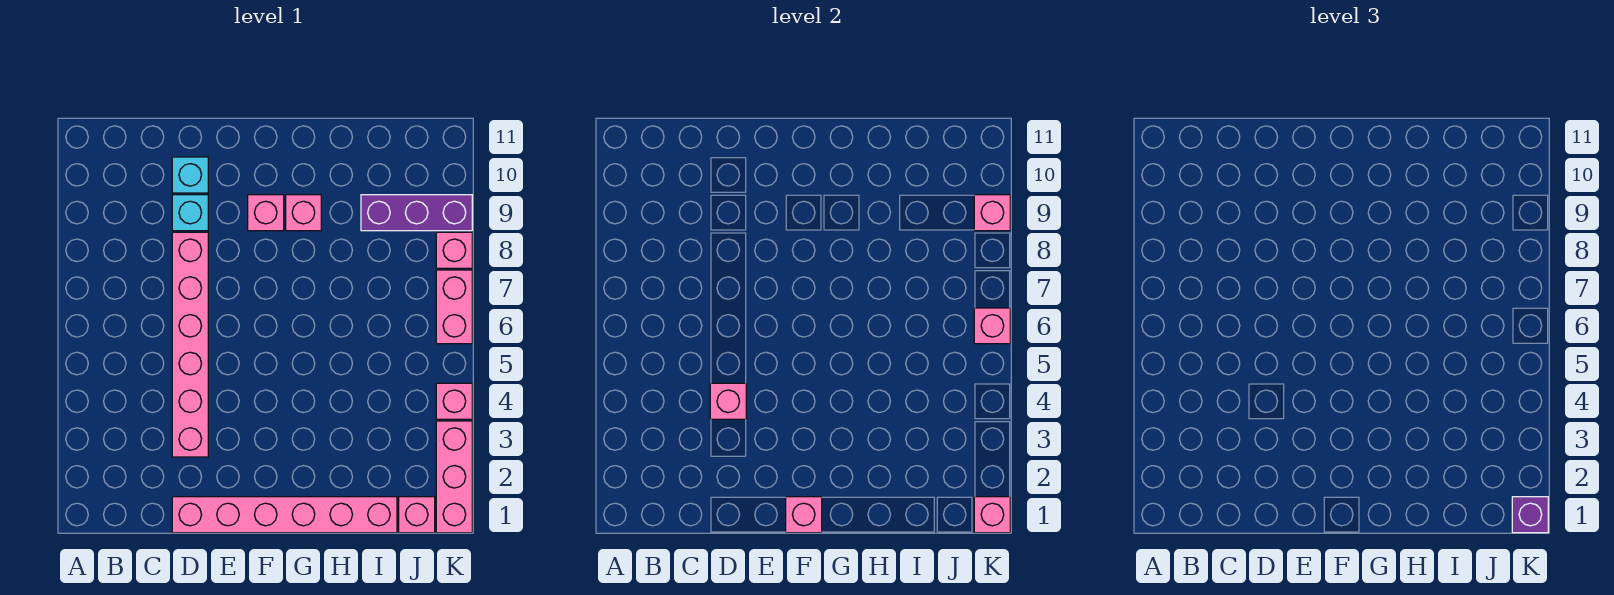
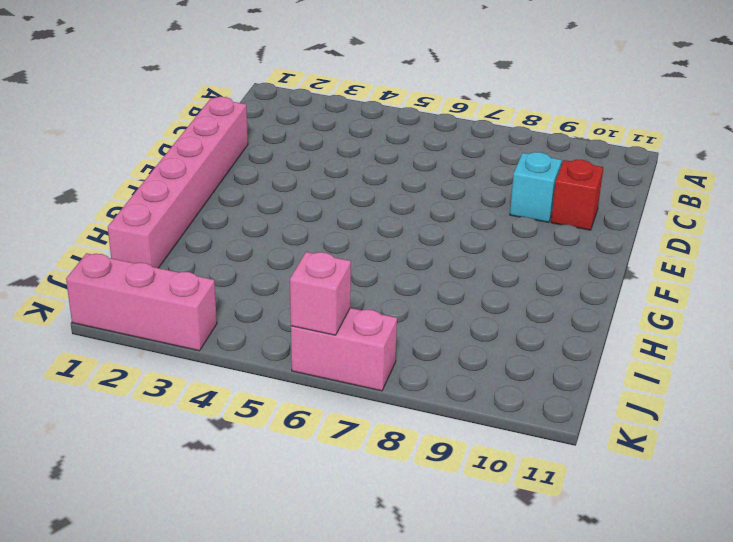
red 1x1 brick [551,159,603,230] -> cyan 1x1 brick [172,157,208,193]
none -> pink 1x6 brick [172,232,208,457]
none -> pink 1x1 brick [248,195,284,231]
none -> pink 1x1 brick [286,195,321,231]

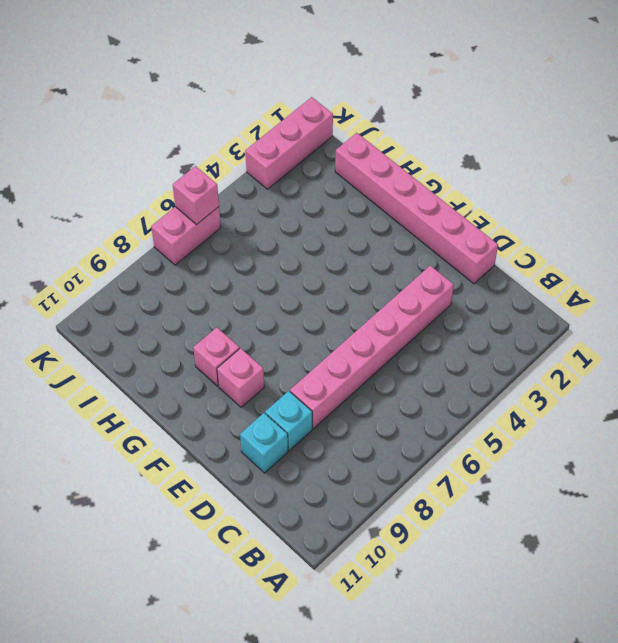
none -> purple 1x3 brick [361,195,472,231]
none -> pink 1x1 brick [399,497,435,533]
none -> pink 1x1 brick [436,383,472,419]

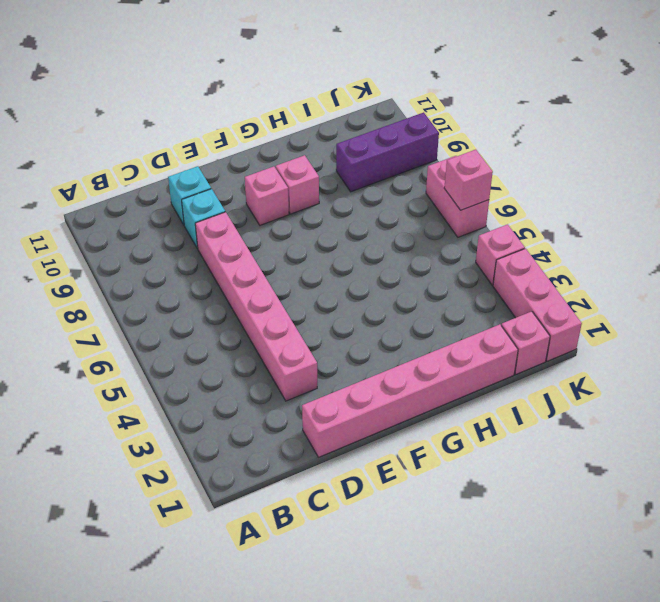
none -> pink 1x1 brick [436,232,472,268]
none -> pink 1x1 brick [710,383,746,419]
none -> pink 1x1 brick [786,497,822,533]

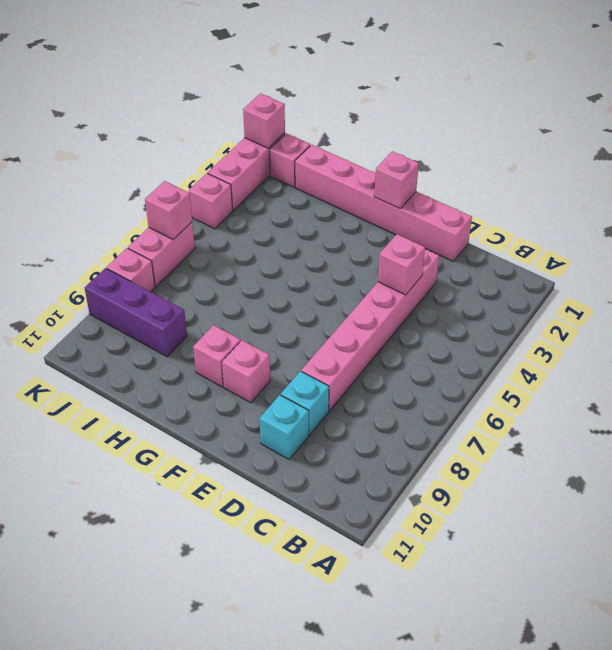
none -> pink 1x1 brick [974,195,1010,231]
none -> purple 1x1 brick [1512,497,1548,533]

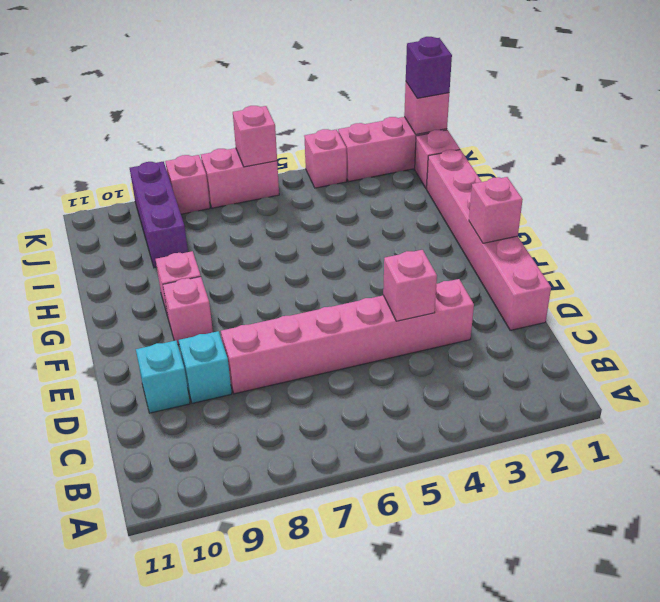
none -> pink 1x1 brick [974,195,1010,231]

